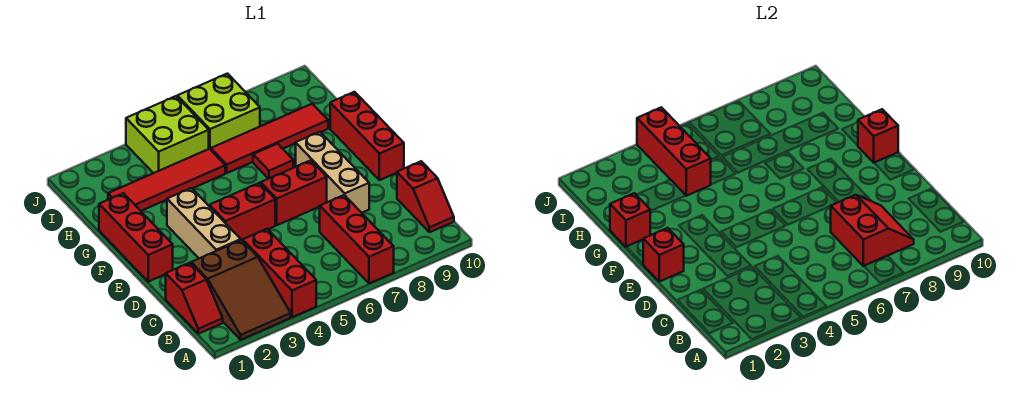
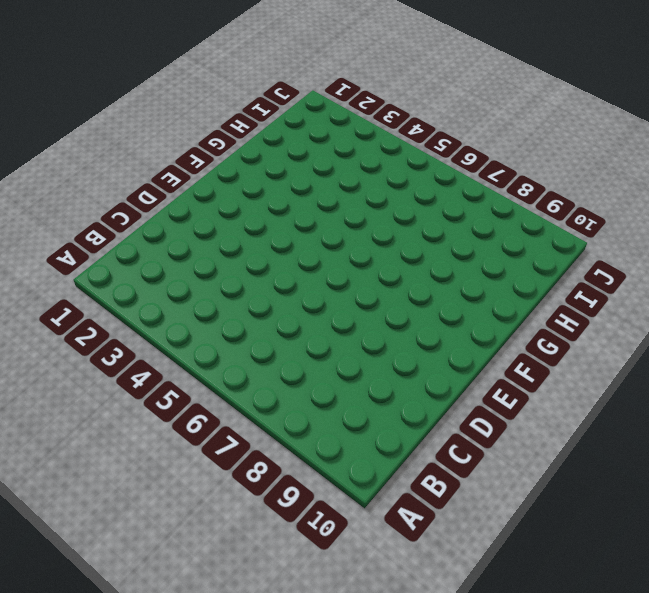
none -> brown 2x3 slope [191,240,291,340]
none -> red 1x3 brick [242,229,316,317]
none -> red 1x3 brick [320,195,394,283]

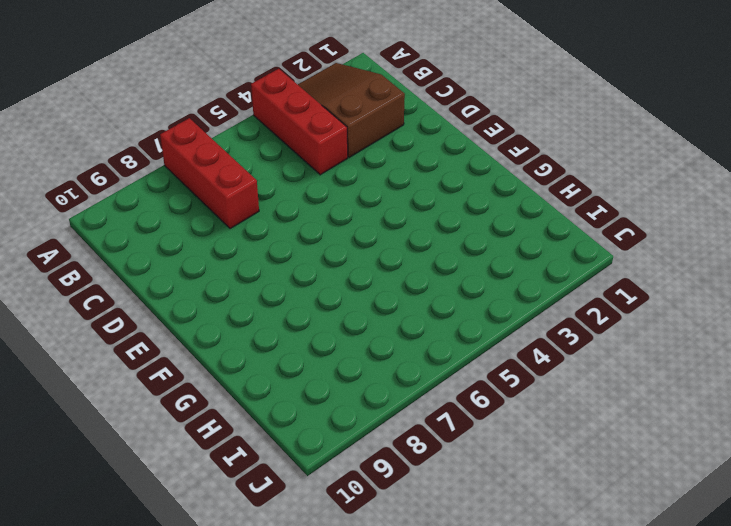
none -> red 1x2 slope [166,263,223,334]
none -> red 1x2 slope [397,161,454,232]
none -> tan 1x3 brick [167,188,241,258]

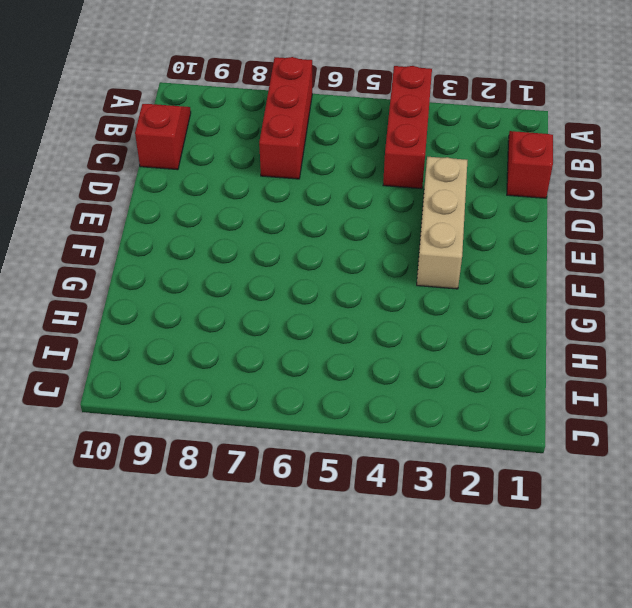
none -> brown 2x3 slope [191,240,291,340]
none -> tan 1x3 brick [296,132,369,213]
none -> red 1x3 brick [99,193,173,282]

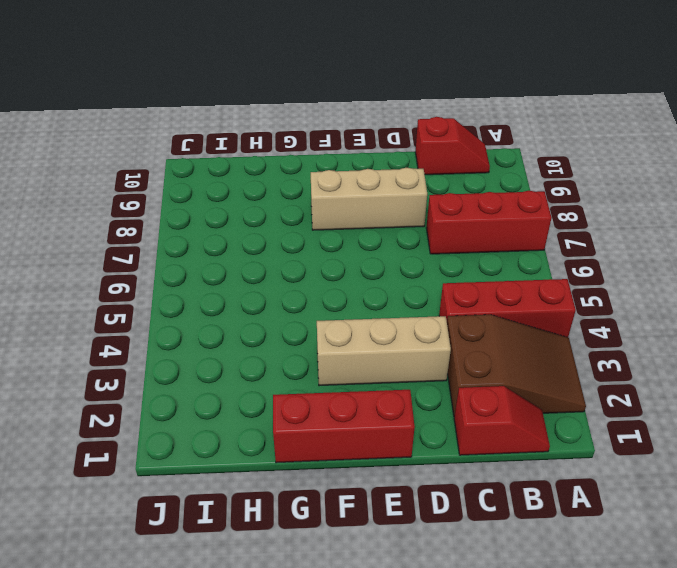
none -> red 1x2 brick [209,183,275,240]
none -> red 1x2 brick [261,160,327,225]
none -> red 1x3 brick [330,92,404,180]

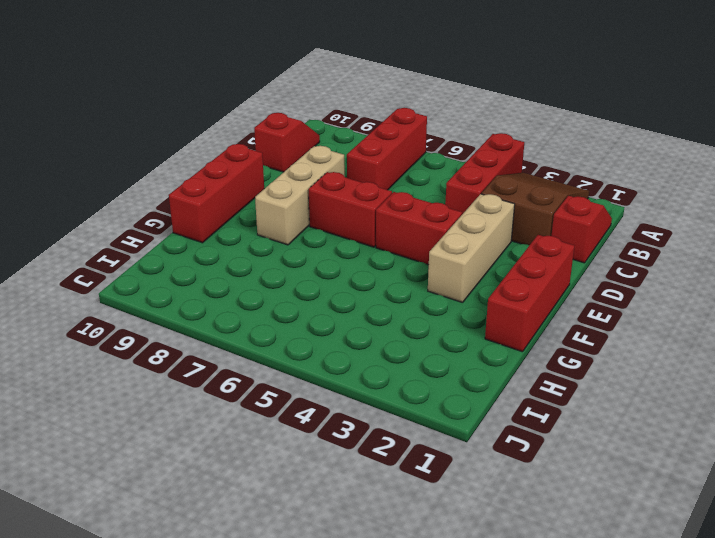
none -> red 1x1 tile [253,144,293,179]
none -> red 1x4 tile [108,149,225,211]
none -> red 1x4 tile [211,104,328,173]

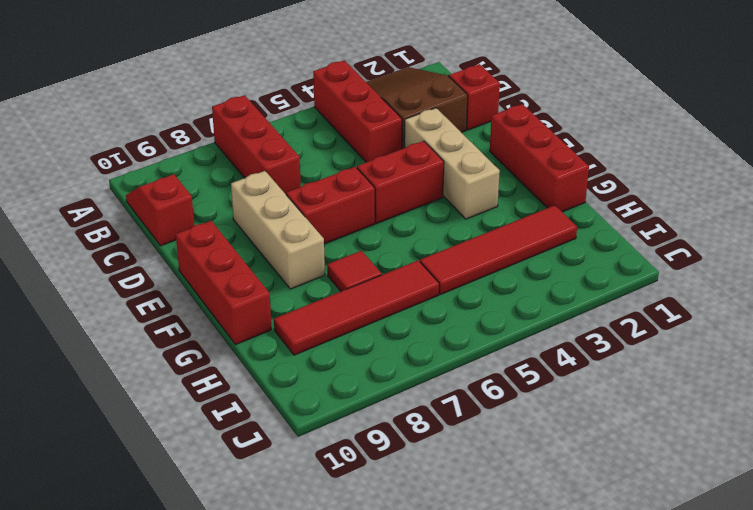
none -> lime 2x2 brick [126,96,209,173]
none -> lime 2x2 brick [177,74,260,150]
none -> red 2x2 slope [831,195,914,266]

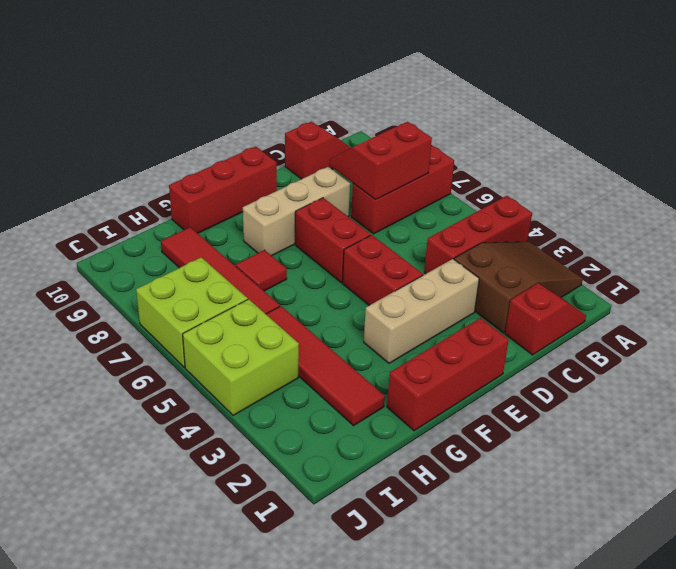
none -> red 1x1 brick [643,228,684,282]
none -> red 1x1 brick [858,109,898,163]
none -> red 1x1 brick [610,193,650,247]

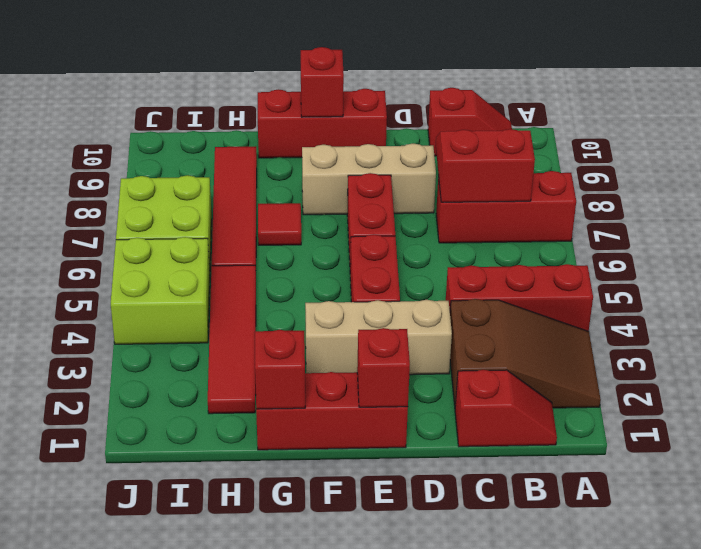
none -> red 1x3 brick [637,107,711,196]

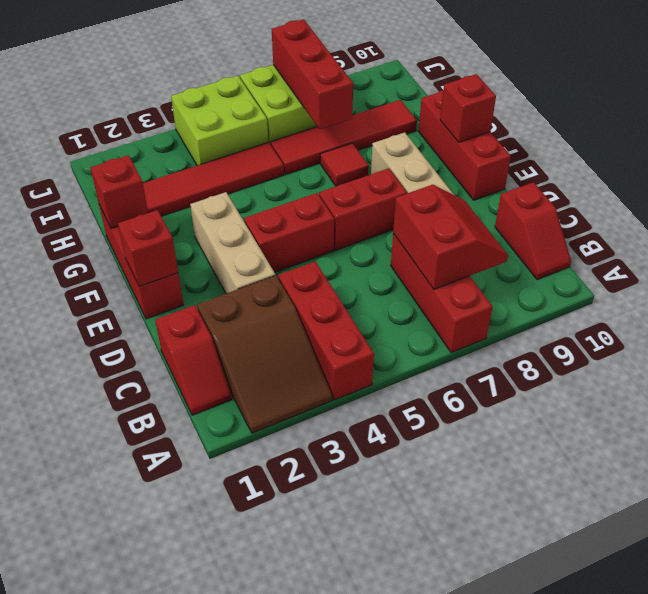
red 1x3 brick [272,19,353,129] -> red 1x3 brick moved to [637,107,711,196]

